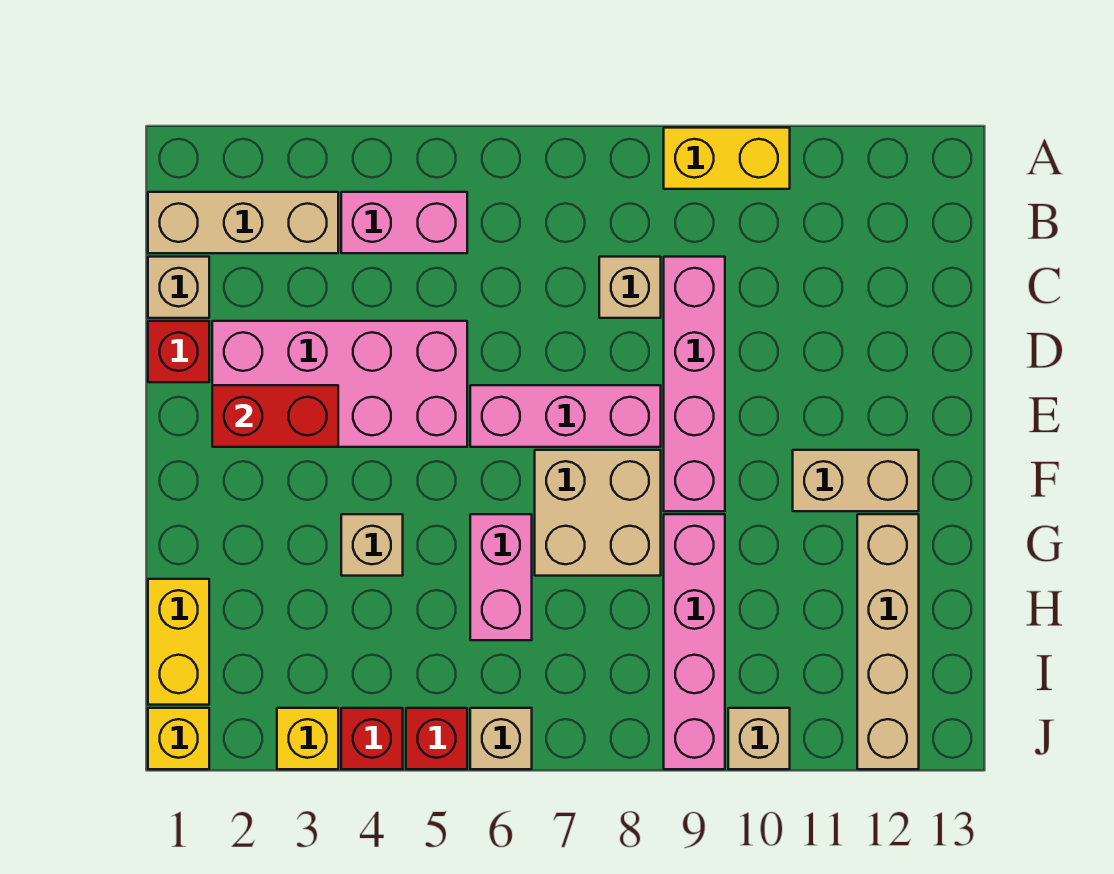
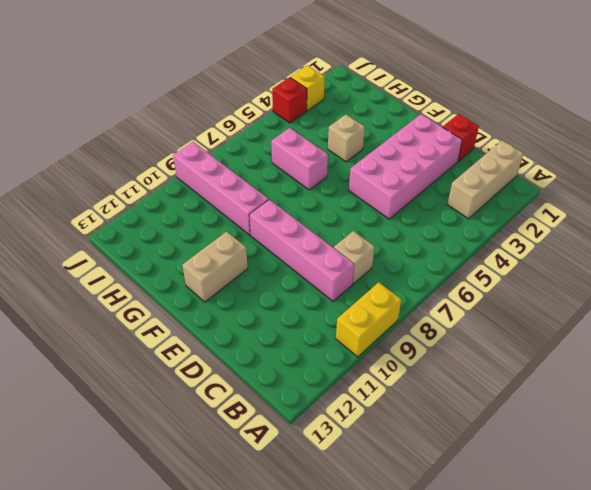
none -> pink 1x2 brick [341,192,467,253]
none -> tan 1x1 brick [148,257,209,318]
none -> pink 1x3 brick [470,385,661,447]

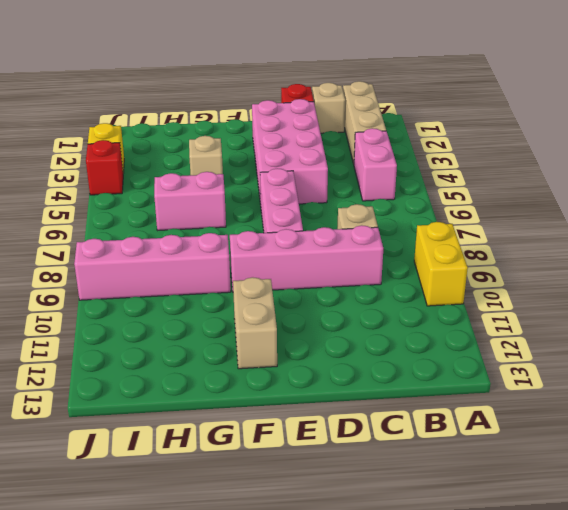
none -> tan 2x2 brick [535,450,661,576]
none -> tan 1x4 brick [857,514,919,769]
none -> yellow 1x2 brick [148,579,209,705]

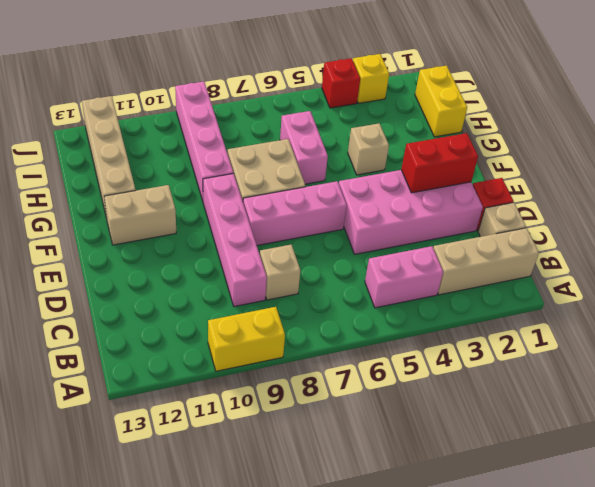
none -> yellow 1x1 brick [148,708,209,769]
none -> red 1x1 brick [406,708,467,769]
none -> tan 1x1 brick [470,708,532,769]

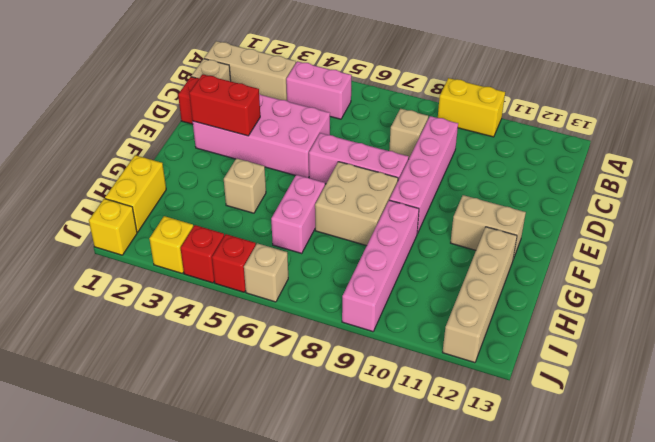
none -> tan 1x1 brick [728,708,790,769]

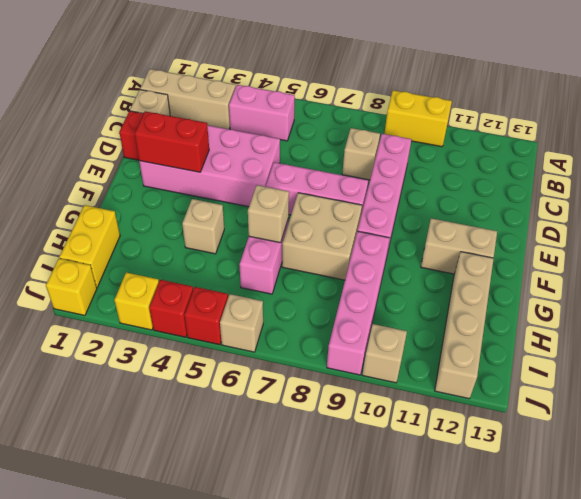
tan 1x1 brick [248,185,289,243] -> none

